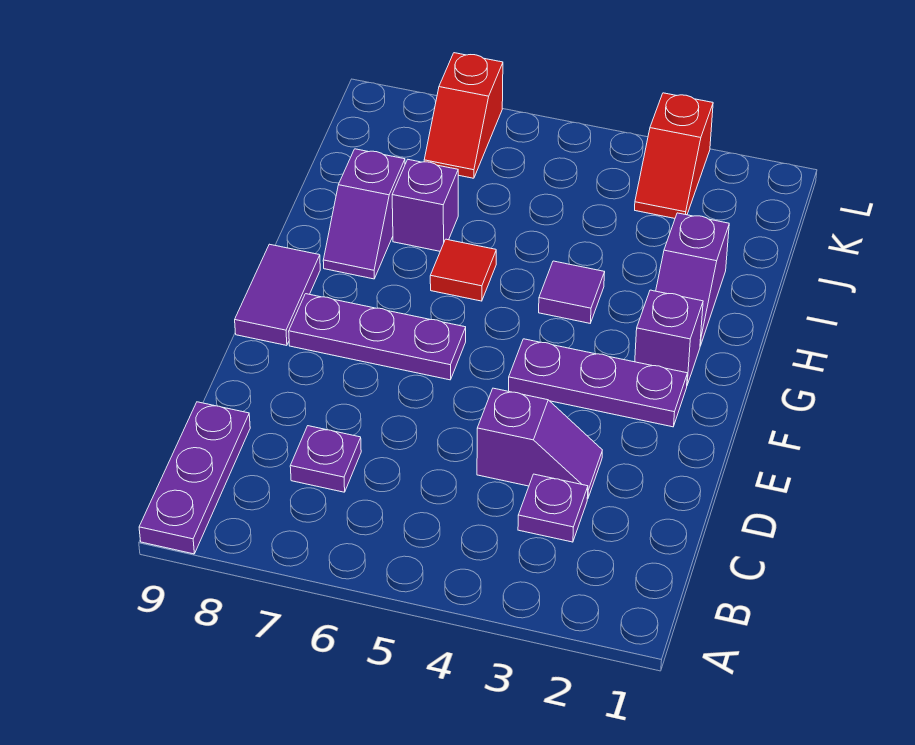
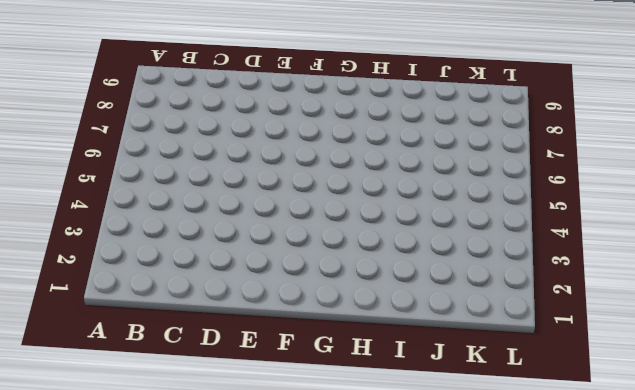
none -> purple 1x3 plate [139,402,250,554]
none -> purple 1x1 plate [518,474,588,542]
none -> purple 1x1 plate [290,426,361,492]

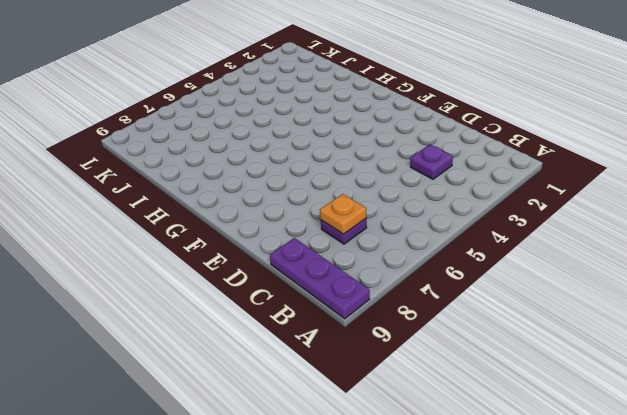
orange 1x1 plate [320,194,366,234] -> none
none -> purple 1x2 slope [477,388,602,499]
none -> purple 1x3 plate [509,339,687,427]
none -> purple 1x3 plate [289,294,466,380]

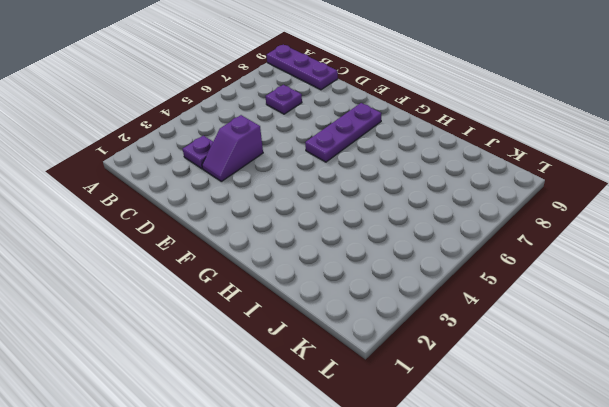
none -> purple 1x3 plate [509,339,687,427]
none -> purple 1x2 tile [235,244,320,345]
none -> purple 1x1 brick [635,290,703,385]

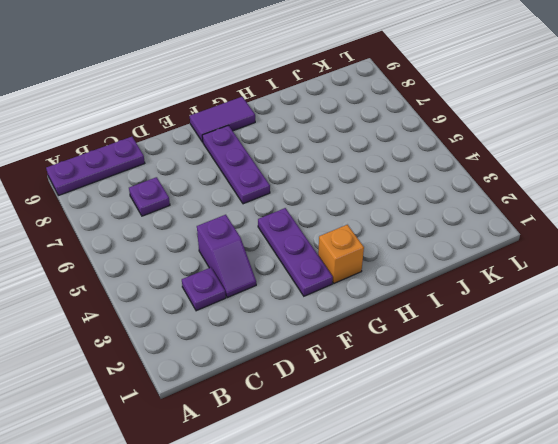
orange 1x1 brick [318,225,364,283] -> purple 1x1 brick [635,290,703,385]
none -> purple 1x2 slope [656,213,729,346]
none -> purple 1x1 tile [539,261,605,323]
none -> red 1x1 tile [430,239,496,301]

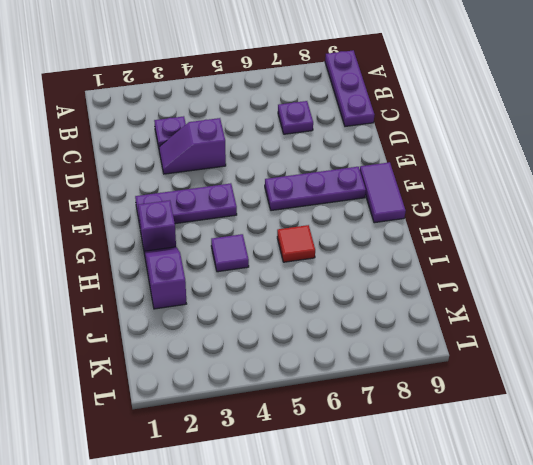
none -> purple 1x2 slope [323,149,405,279]
none -> purple 1x1 brick [392,160,458,251]
none -> red 1x2 slope [635,93,713,218]

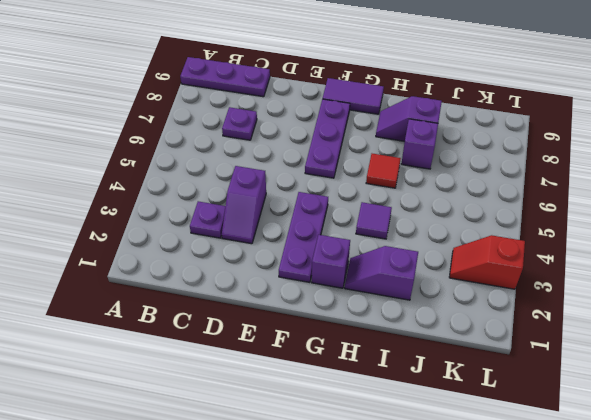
none -> red 1x2 slope [424,53,503,178]

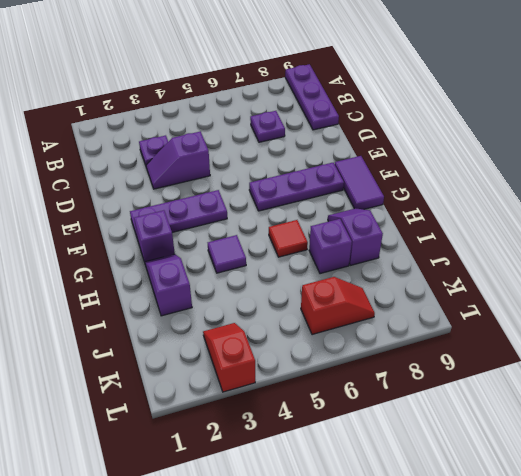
red 1x2 slope [301,277,375,335] -> red 1x2 slope turned to [424,53,503,178]

